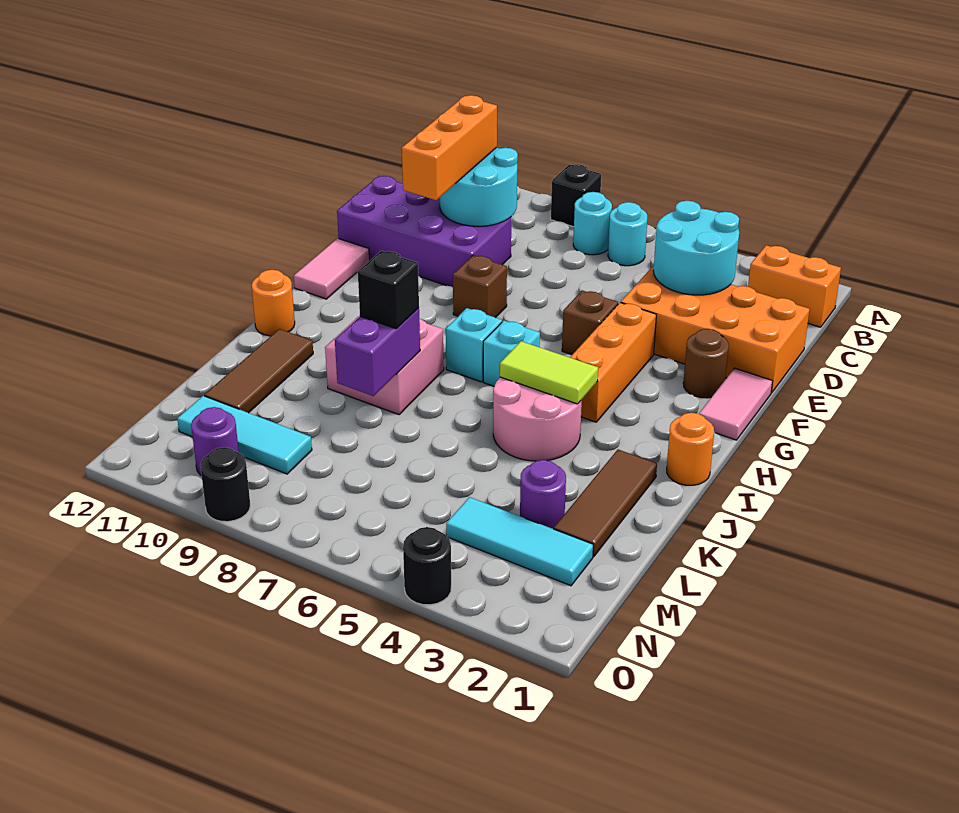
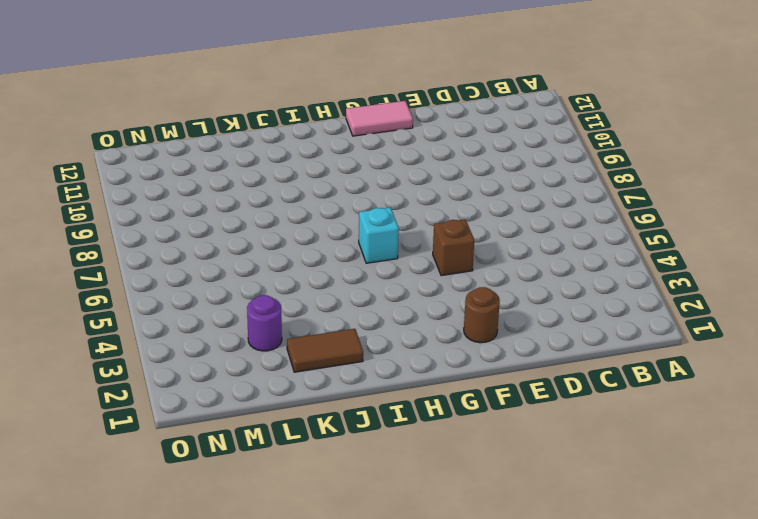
brown 1x2 tile [287,329,363,372] -> brown 1x3 tile [554,450,657,557]
none -> black 1x1 brick [551,164,601,227]
none -> orange 1x2 brick [748,245,841,327]
none -> cyan 1x1 round brick [608,202,647,266]
none -> cyan 1x1 round brick [573,192,612,255]

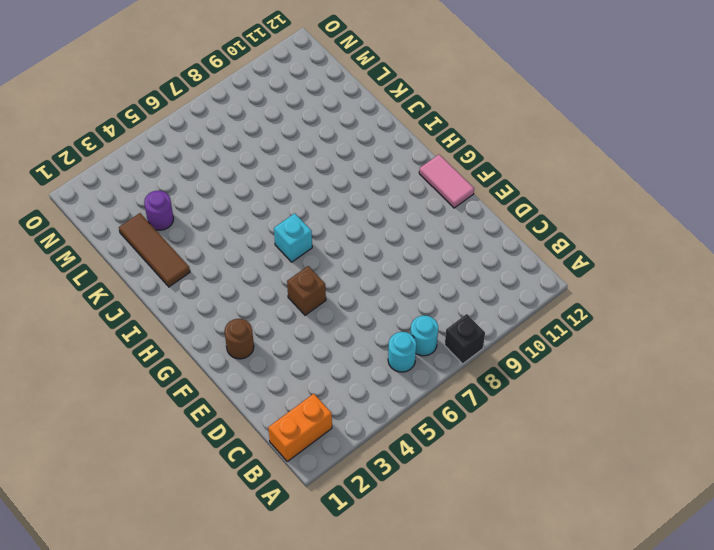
none -> orange 2x4 brick [621,266,810,393]
none -> purple 2x4 brick [337,176,511,287]
none -> pink 1x2 tile [699,368,773,440]
none -> orange 1x3 brick [570,303,656,422]

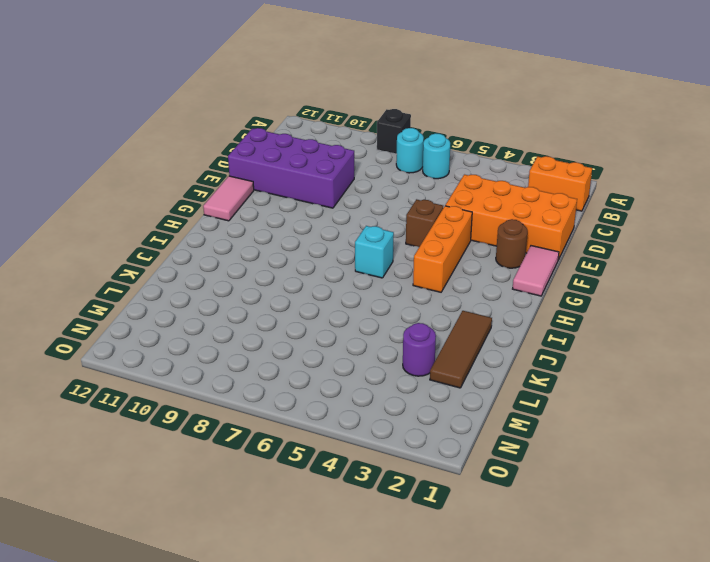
none -> brown 1x1 brick [453,256,507,318]
none -> cyan 1x1 brick [446,308,502,382]
none -> orange 1x1 round brick [667,413,714,485]
none -> pink 2x2 round brick [493,377,582,461]

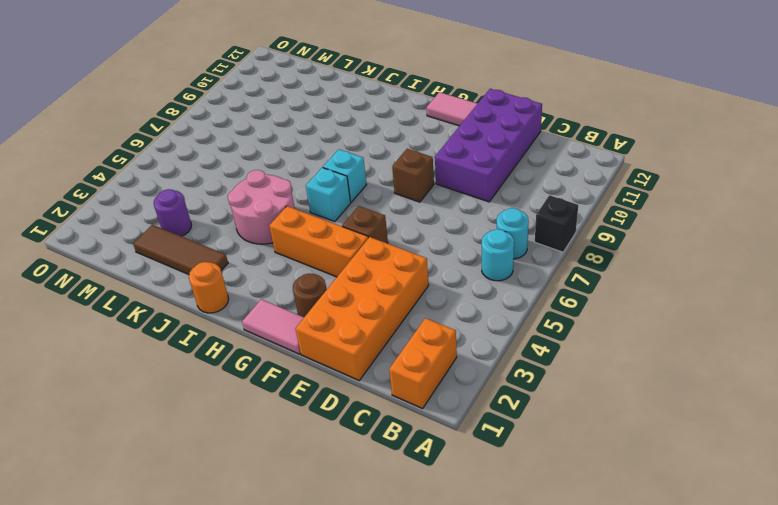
none -> pink 2x2 brick [325,316,444,414]
none -> orange 1x1 round brick [252,270,295,336]
none -> brown 1x3 tile [204,329,313,413]
none -> cyan 1x3 tile [446,497,593,586]

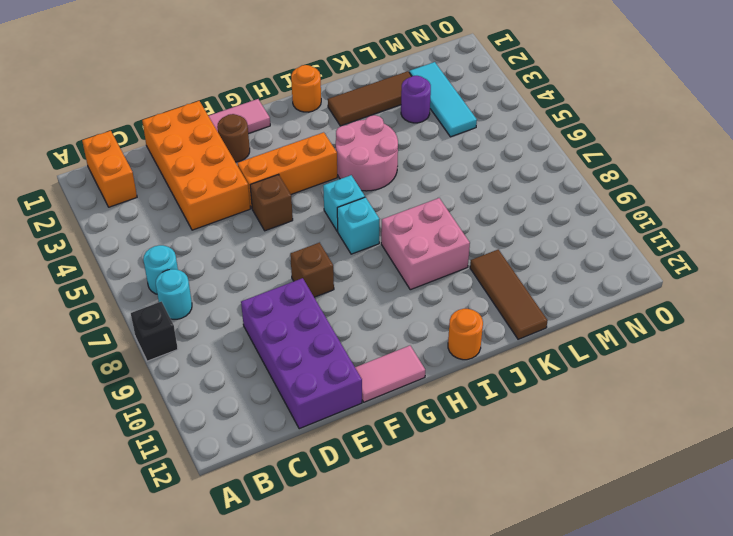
brown 1x3 tile [470,250,548,339] -> brown 1x3 tile turned to [204,329,313,413]
none -> cyan 1x3 tile [177,396,312,474]
none -> purple 1x1 round brick [191,407,239,476]
none -> black 1x1 round brick [403,527,451,605]
none -> black 1x1 round brick [200,447,250,522]

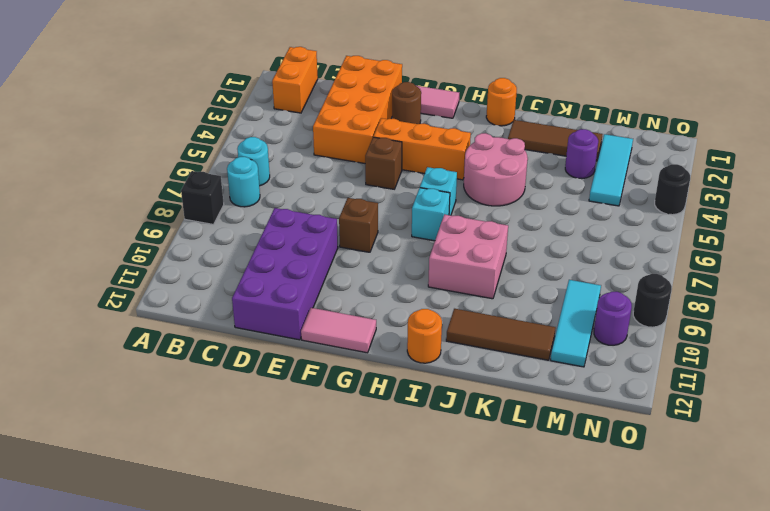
none -> cyan 2x2 round brick [653,201,739,295]
none -> cyan 2x2 round brick [440,148,518,226]
none -> lime 1x2 tile [500,341,598,404]
none -> purple 1x2 brick [335,308,420,396]

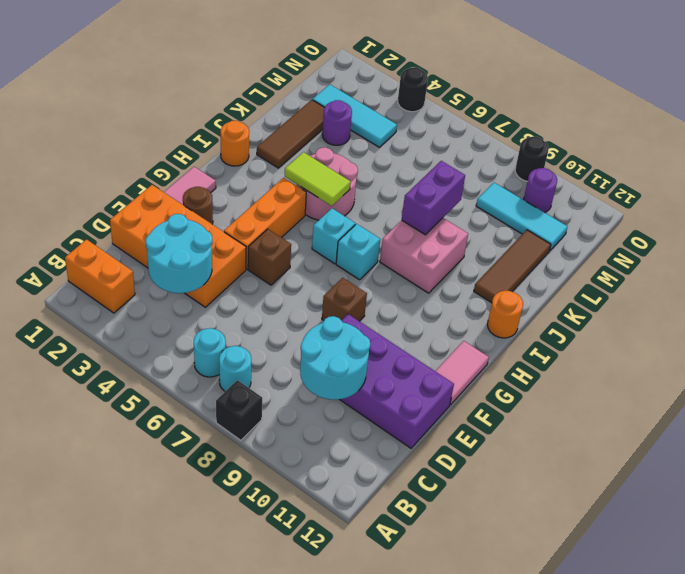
none -> orange 1x3 brick [402,95,497,200]
none -> black 1x1 brick [358,251,419,329]

